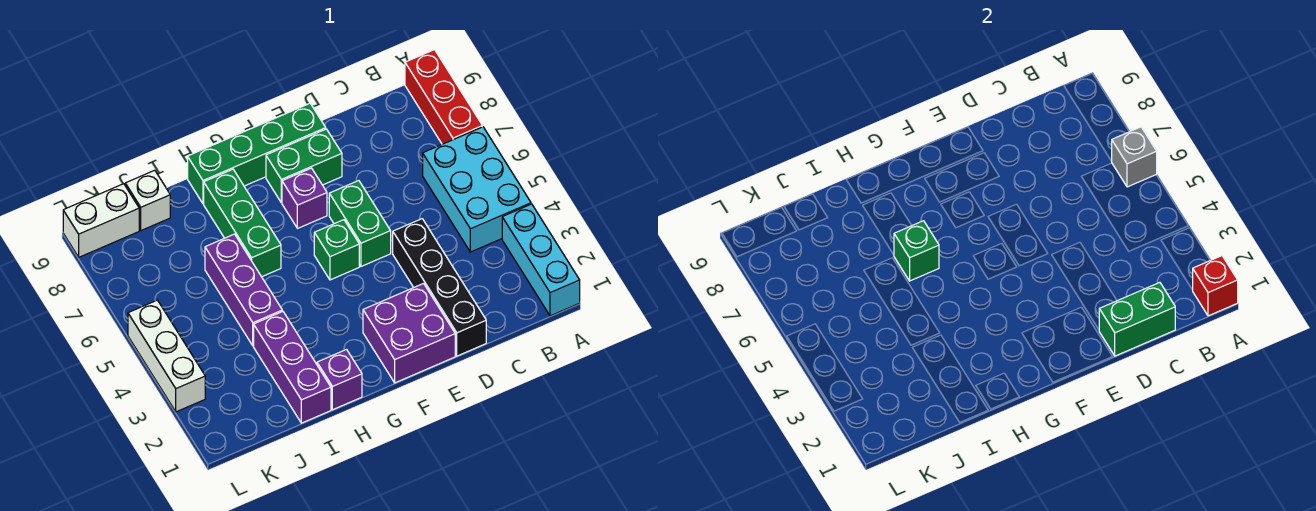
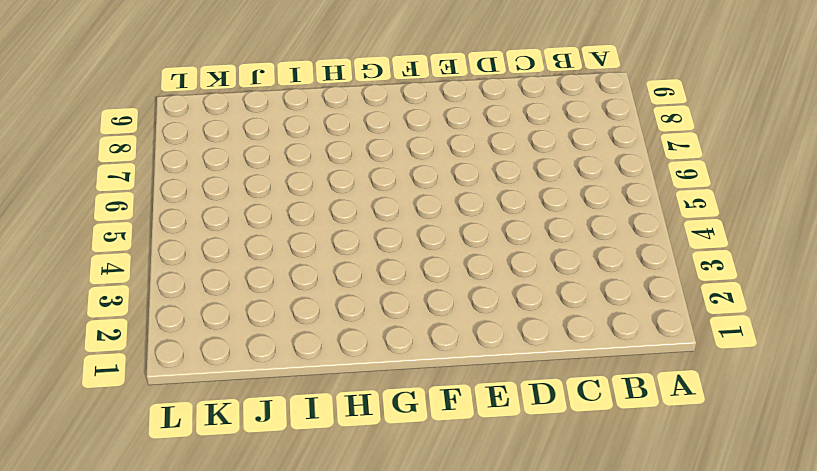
none -> cyan 1x3 brick [502,204,580,316]
none -> cyan 2x3 brick [423,127,531,252]
none -> red 1x3 brick [405,50,482,144]

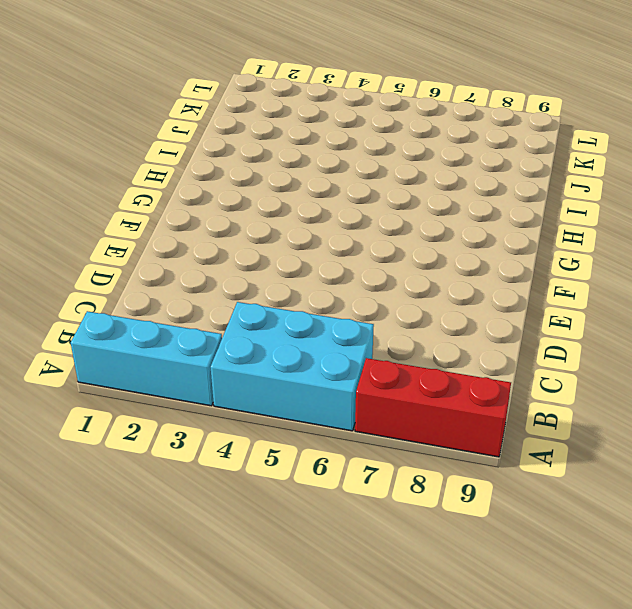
none -> black 1x4 brick [393,219,486,356]
none -> purple 2x2 brick [363,284,455,383]
none -> green 1x2 brick [329,181,391,266]

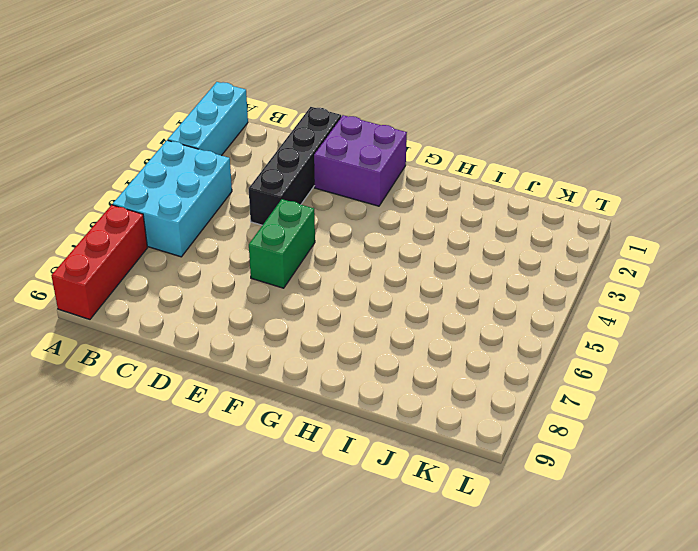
none -> green 1x2 brick [266,129,342,203]
none -> green 1x4 brick [188,103,326,204]
none -> green 1x1 brick [314,220,359,280]

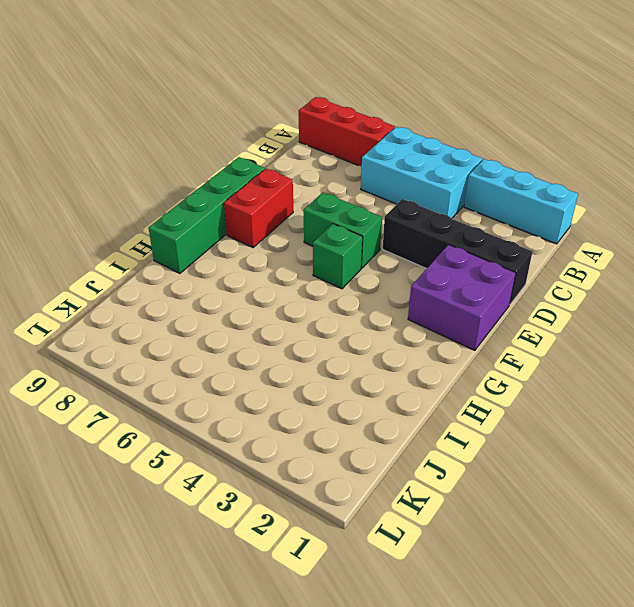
red 1x2 brick [224,169,293,247] -> green 1x2 brick [266,129,342,203]
none -> purple 1x1 brick [282,168,327,228]
none -> purple 1x1 brick [317,350,362,410]
none -> green 1x3 brick [204,169,281,277]

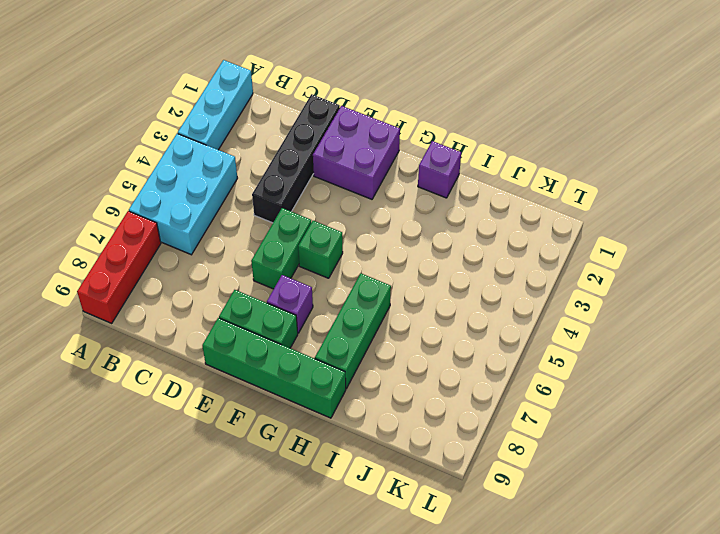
none -> purple 1x3 brick [254,311,331,423]
none -> purple 1x3 brick [205,234,282,346]
none -> white 1x1 brick [125,170,170,230]

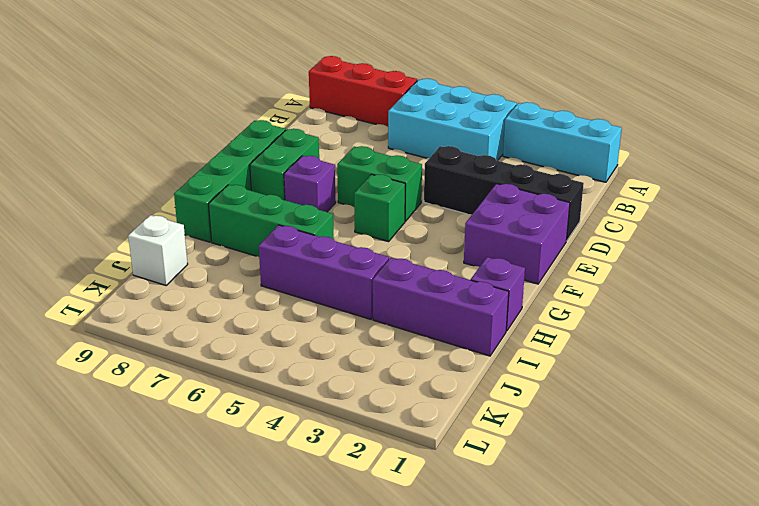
none -> white 1x2 brick [63,184,139,257]
none -> white 1x3 brick [128,300,205,412]
none -> red 1x1 brick [1193,256,1238,316]

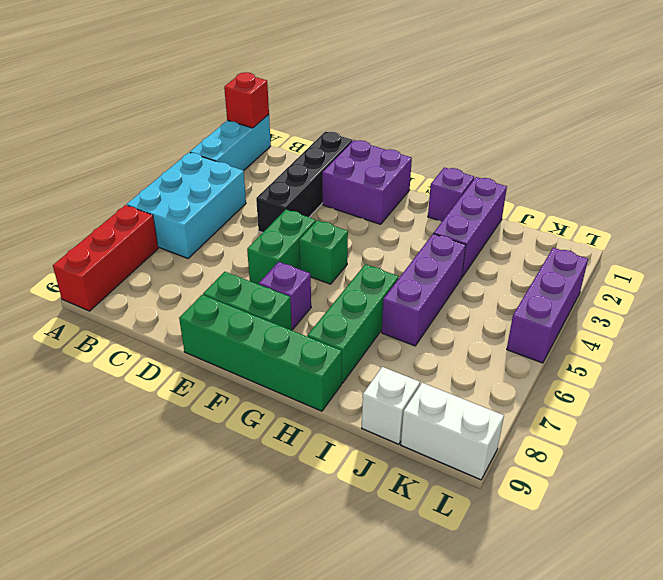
purple 1x3 brick [507,248,588,363] -> white 1x3 brick [128,300,205,412]
none -> grey 1x1 brick [1112,127,1157,187]
none -> green 1x2 brick [1099,283,1175,356]
none -> green 1x1 brick [894,221,939,281]

